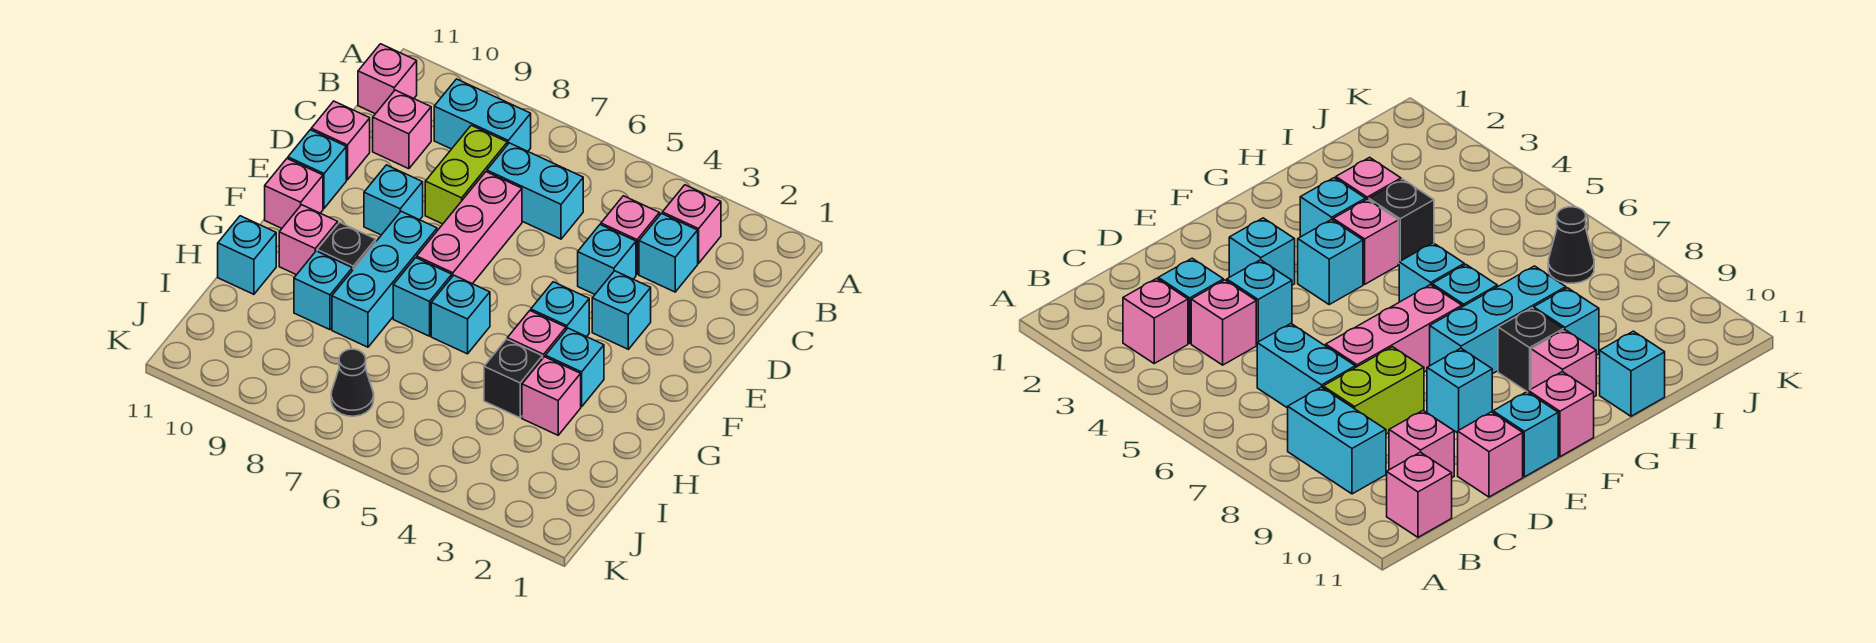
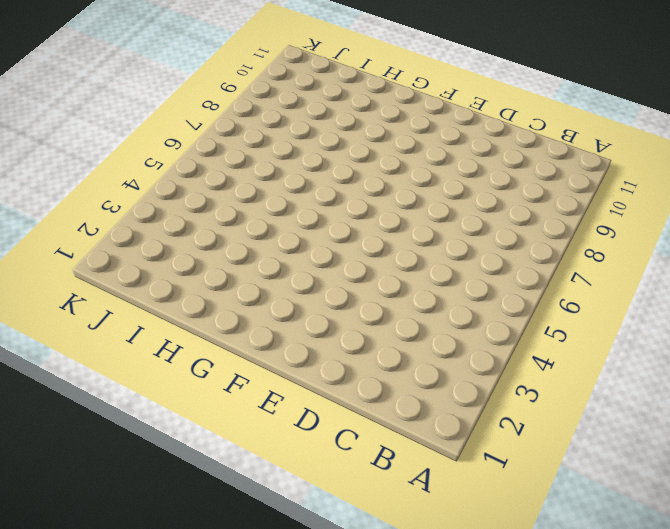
none -> pink 1x1 brick [662,185,721,263]
none -> cyan 1x2 brick [434,79,531,151]
none -> pink 1x1 brick [358,44,417,114]

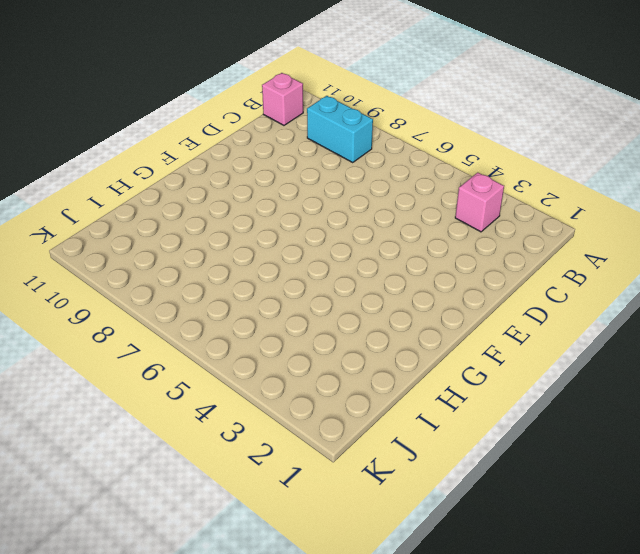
none -> cyan 1x1 brick [639,214,698,292]
none -> pink 1x1 brick [601,196,660,274]
none -> cyan 1x2 brick [487,143,583,239]

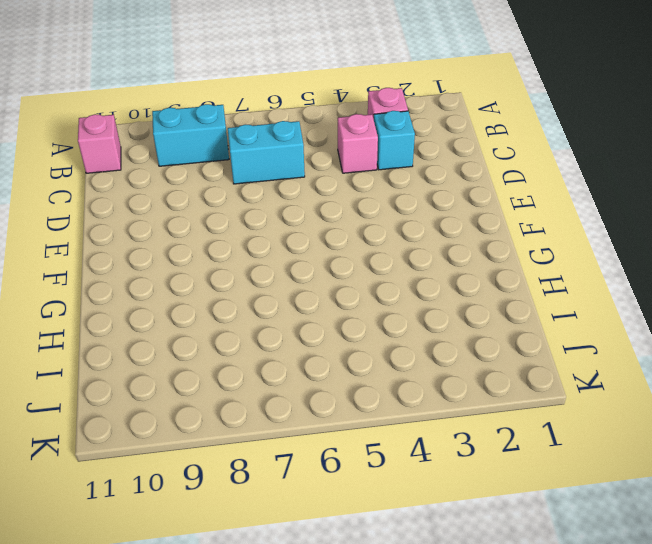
none -> lime 1x2 brick [425,125,507,224]
none -> pink 1x1 brick [373,90,431,169]
none -> cyan 1x1 brick [578,225,636,294]

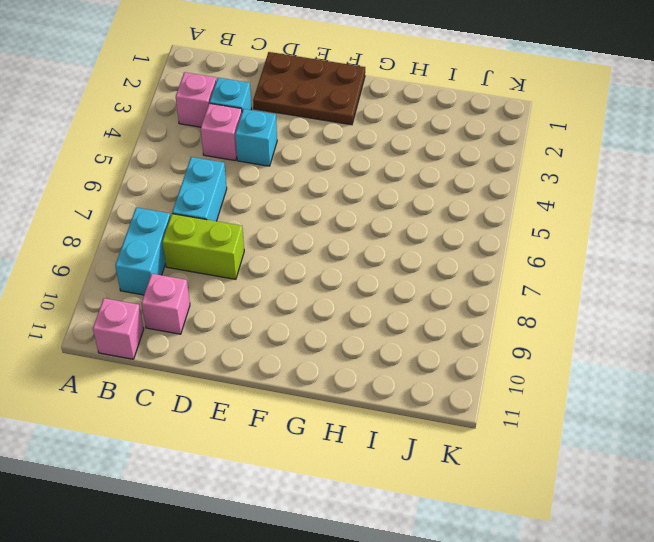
brown 2x3 plate [253,52,365,125] -> none
none -> pink 1x3 brick [417,172,522,284]
none -> pink 1x1 brick [311,101,370,180]
none -> cyan 1x1 brick [592,271,651,349]

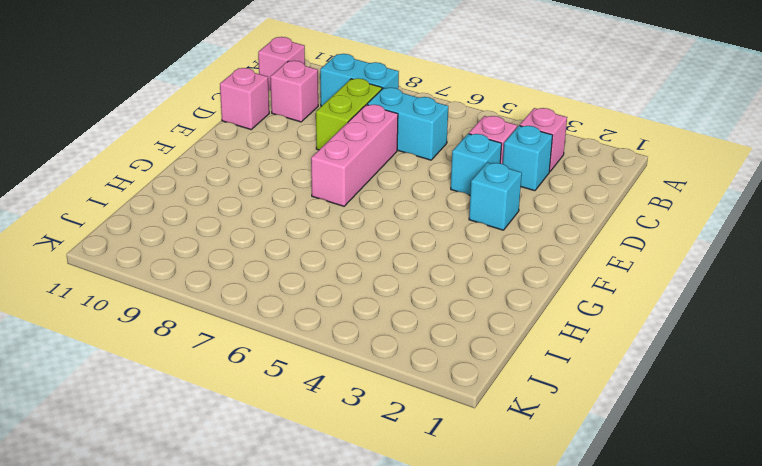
none -> cyan 1x1 brick [364,165,423,235]
none -> cyan 1x1 brick [288,130,346,208]
none -> cyan 1x1 brick [531,282,589,337]

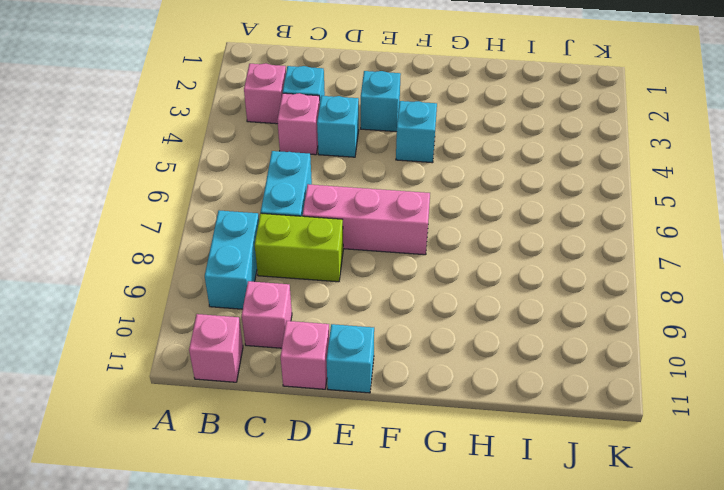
none -> cyan 1x1 brick [364,165,423,235]
none -> cyan 1x3 brick [332,211,437,347]
none -> pink 1x1 brick [265,159,323,228]

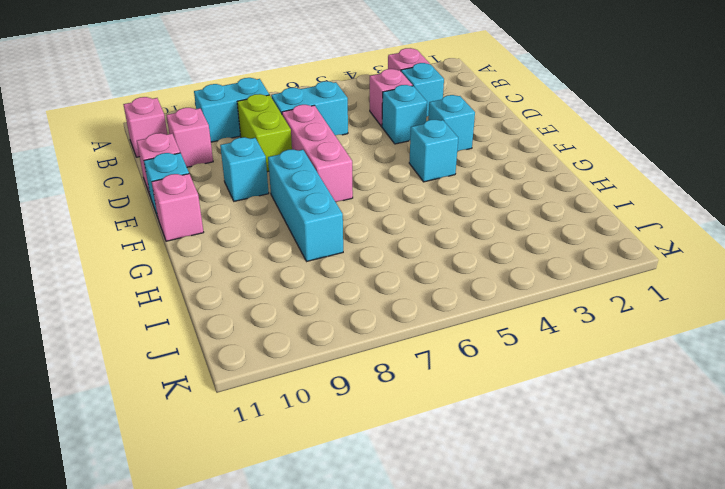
none -> cyan 1x1 brick [545,328,604,407]
none -> pink 1x1 brick [507,311,566,358]
none -> cyan 1x1 brick [431,275,490,354]

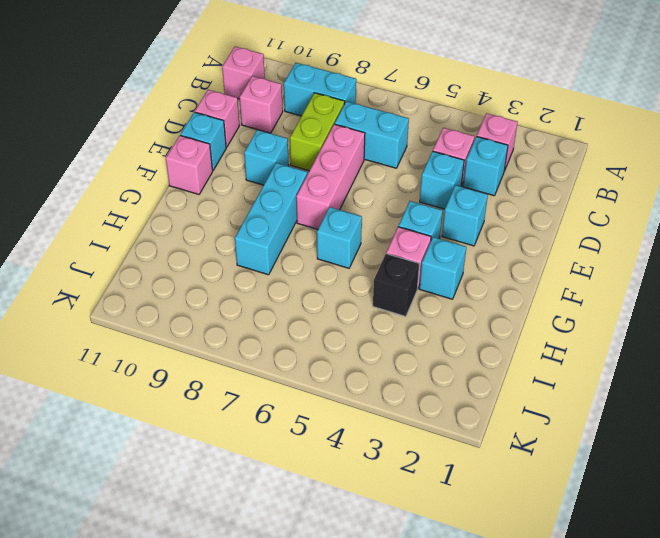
none -> cyan 1x1 brick [393,258,452,336]
none -> black 1x1 brick [317,222,376,270]
none -> pink 1x1 brick [279,205,338,275]

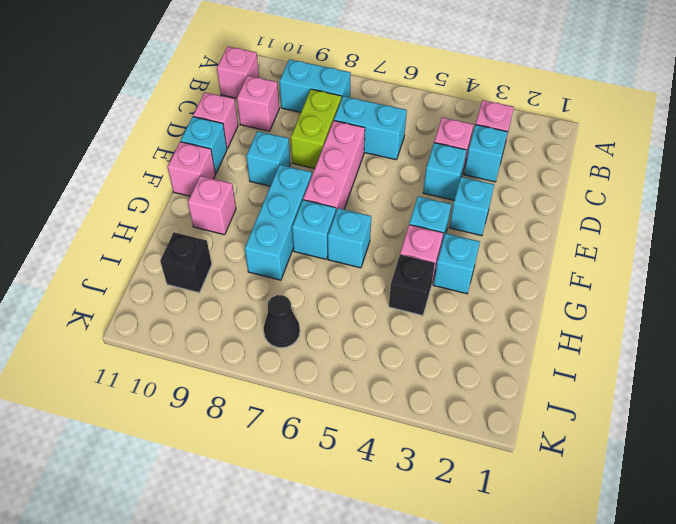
black 1x1 brick [160,232,212,293] -> black 1x1 brick moved to [317,222,376,270]
none -> pink 1x1 brick [522,357,581,435]
none -> cyan 1x1 brick [294,251,352,330]
none -> cyan 1x1 brick [218,216,276,294]

